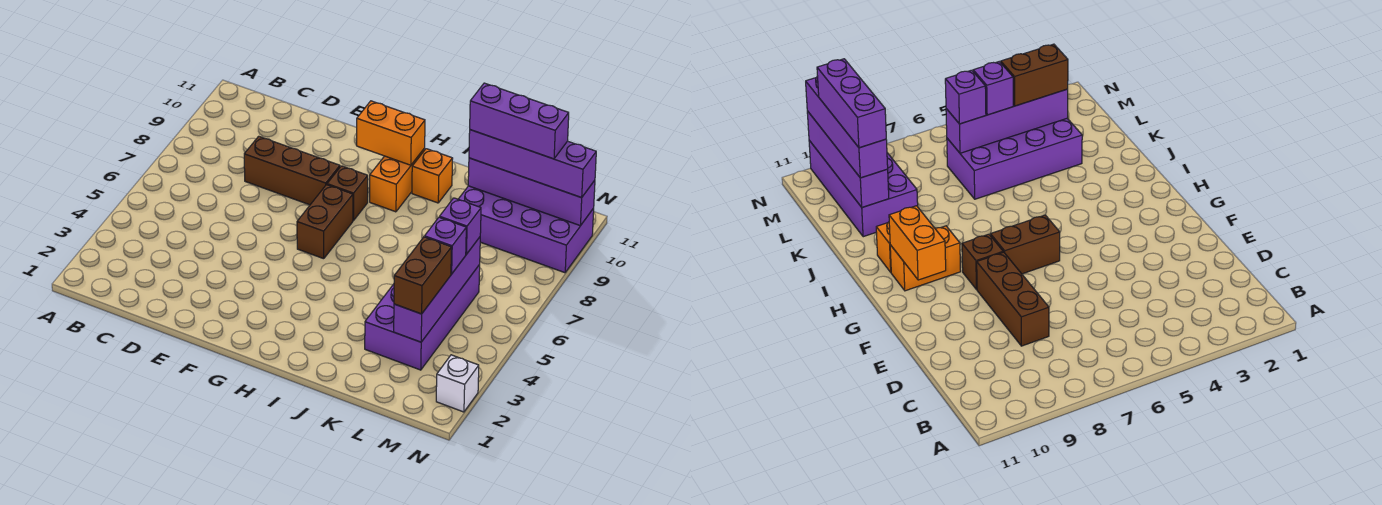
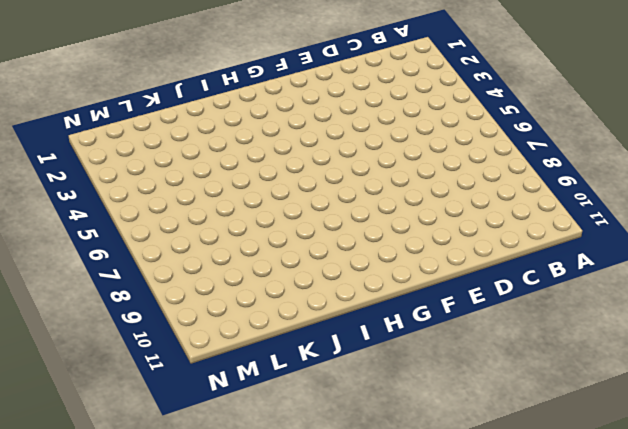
none -> brown 1x3 brick [244,136,340,205]
none -> brown 1x2 brick [297,185,353,259]
none -> brown 1x1 brick [327,166,368,221]

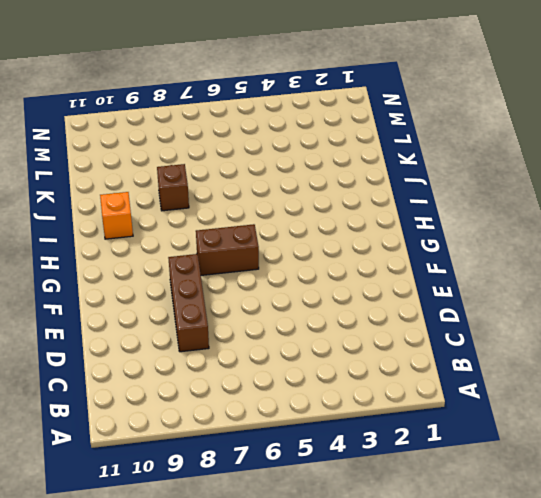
brown 1x1 brick [157,164,189,211] -> brown 1x1 brick moved to [327,166,368,221]
none -> orange 1x2 brick [370,148,425,212]
none -> purple 2x4 brick [365,265,480,370]
none -> purple 2x4 brick [458,186,594,273]

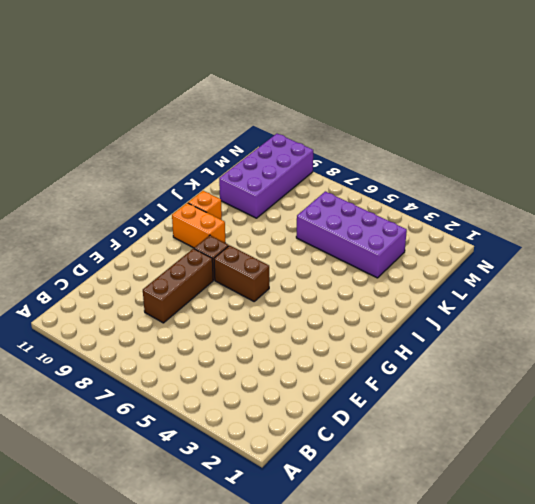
none -> white 1x1 brick [436,355,479,412]
none -> orange 1x2 brick [357,101,425,165]
none -> purple 1x4 brick [468,158,595,225]

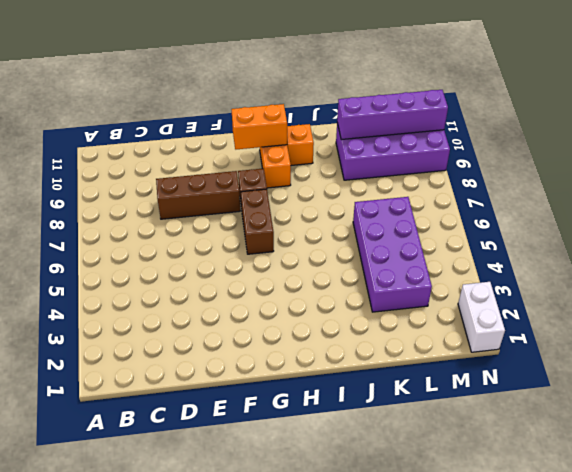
white 1x2 brick [458,282,505,352] -> white 1x1 brick [436,355,479,412]
none -> purple 1x4 brick [394,237,480,342]
none -> purple 1x4 brick [469,130,596,198]
none -> brown 1x2 brick [394,237,452,314]

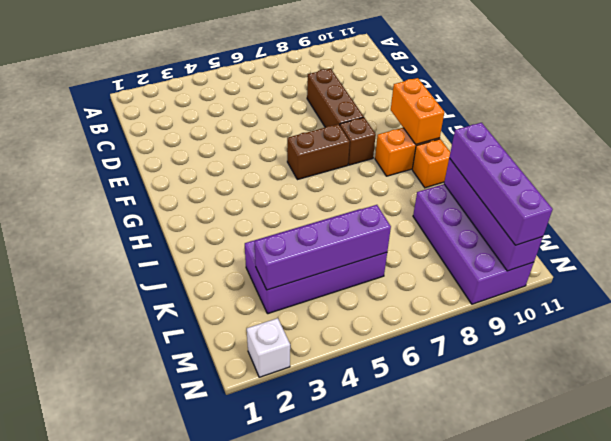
none -> brown 1x2 brick [394,237,452,314]
none -> purple 1x1 brick [425,217,466,274]
none -> purple 1x1 brick [440,198,481,254]

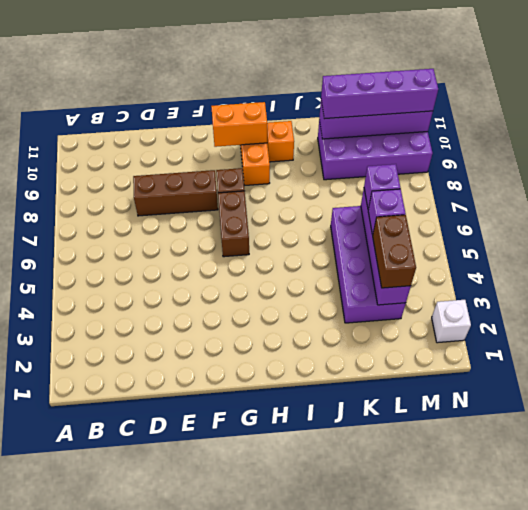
none -> purple 1x3 brick [470,83,569,159]

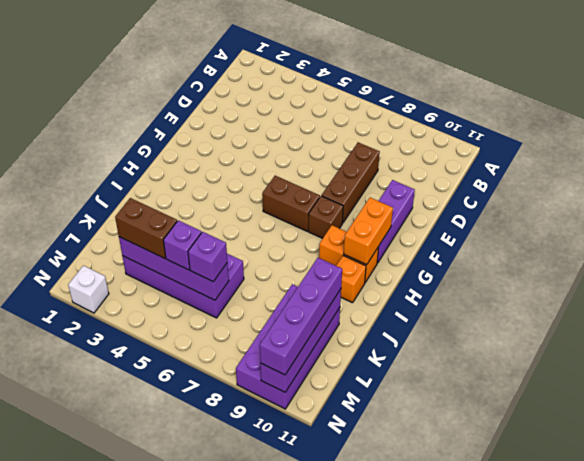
purple 1x3 brick [377,180,415,263] -> purple 1x3 brick moved to [470,83,569,159]

